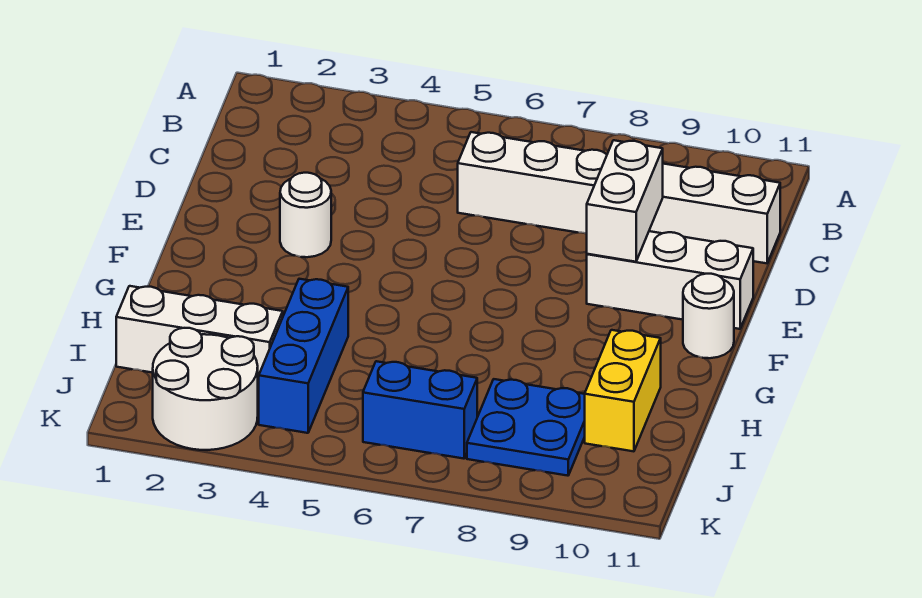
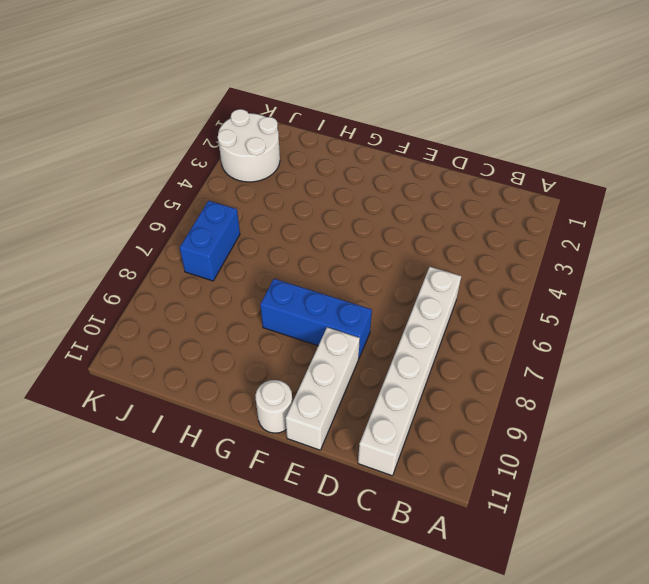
blue 1x3 brick [260,279,372,358] -> blue 1x3 brick moved to [259,279,348,433]
none -> white 1x1 round brick [280,173,331,257]
none -> yellow 1x2 brick [585,330,661,451]

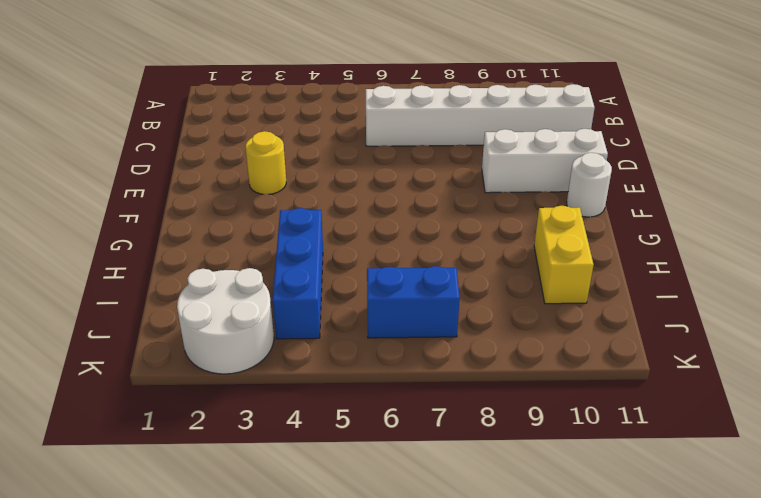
yellow 1x1 round brick [245,131,286,194] -> white 1x1 round brick [280,173,331,257]
none -> white 1x3 brick [116,286,283,390]
none -> blue 2x2 plate [467,379,585,476]

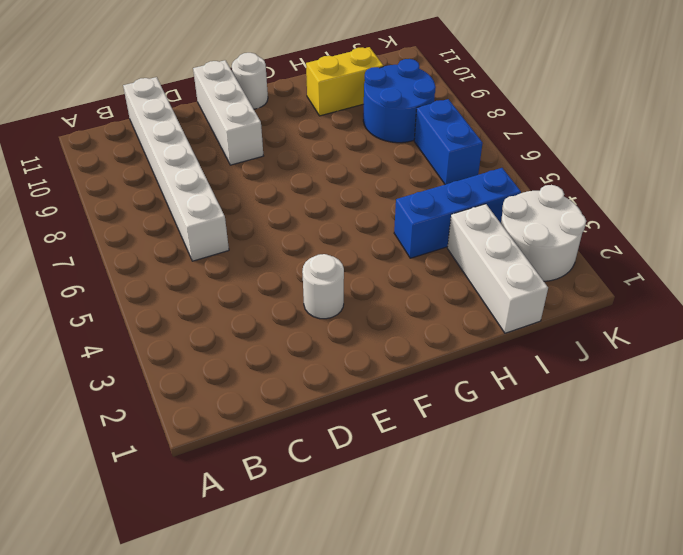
blue 2x2 round brick [363,59,436,143] -> blue 2x2 plate [467,379,585,476]
none -> white 1x2 brick [587,140,663,262]

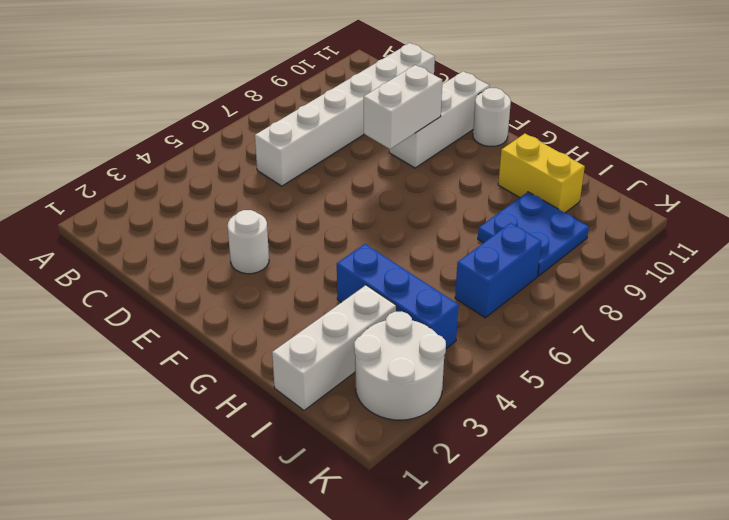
white 1x2 brick [364,65,442,149] -> white 1x2 brick turned to [587,140,663,262]

